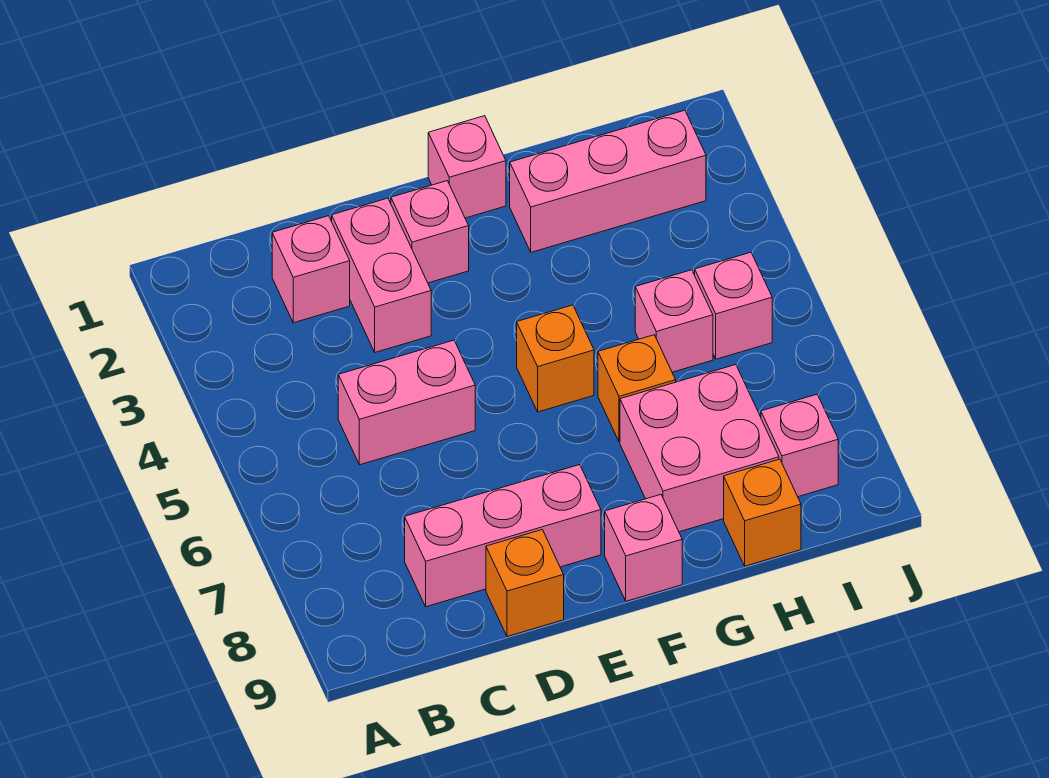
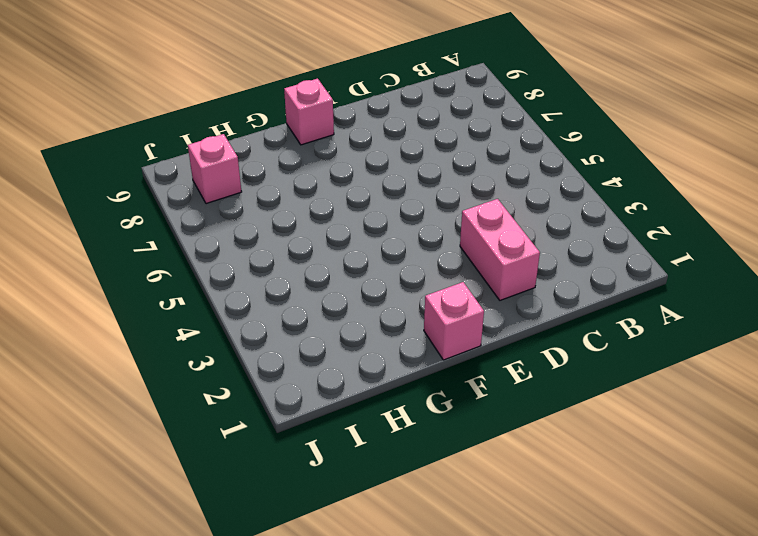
none -> pink 1x1 brick [272,216,350,323]
none -> pink 1x2 brick [338,340,475,465]
none -> pink 1x3 brick [405,465,601,607]

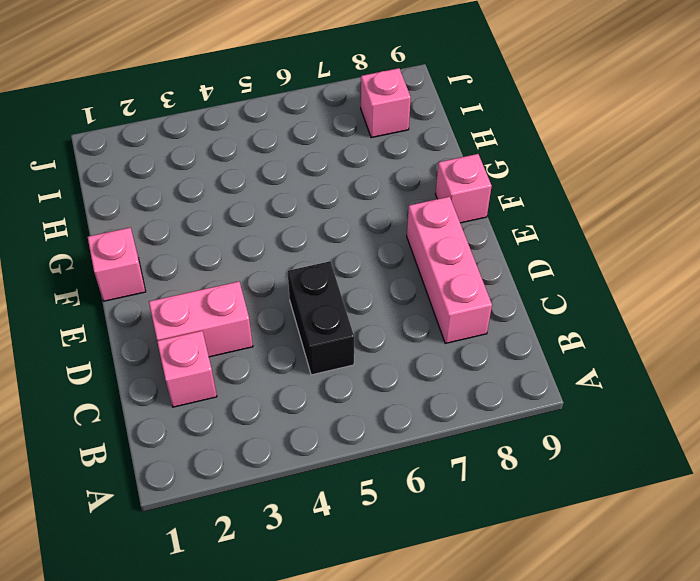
black 1x2 brick [288,261,354,375] -> pink 1x2 brick [338,340,475,465]
none -> orange 1x1 brick [486,530,564,637]
none -> pink 1x1 brick [391,181,469,283]
none -> orange 1x1 brick [517,305,594,412]

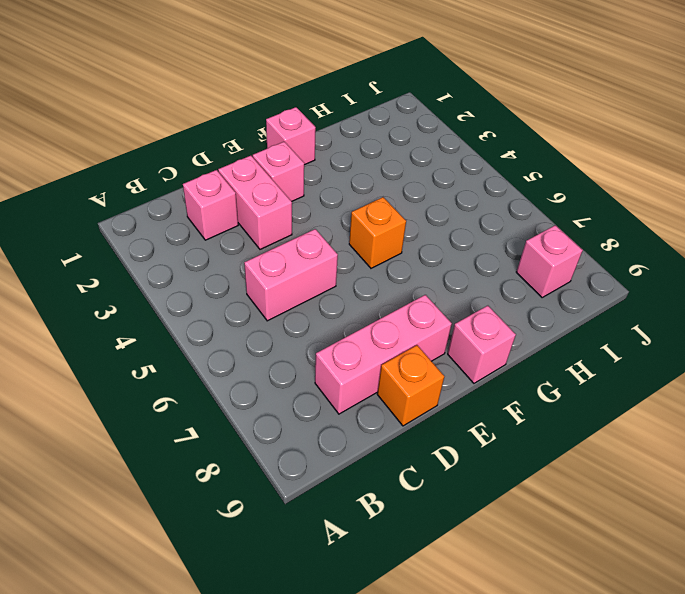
none -> pink 1x3 brick [510,110,706,252]
none -> orange 1x1 brick [598,335,676,442]
none -> pink 2x2 brick [620,365,779,532]

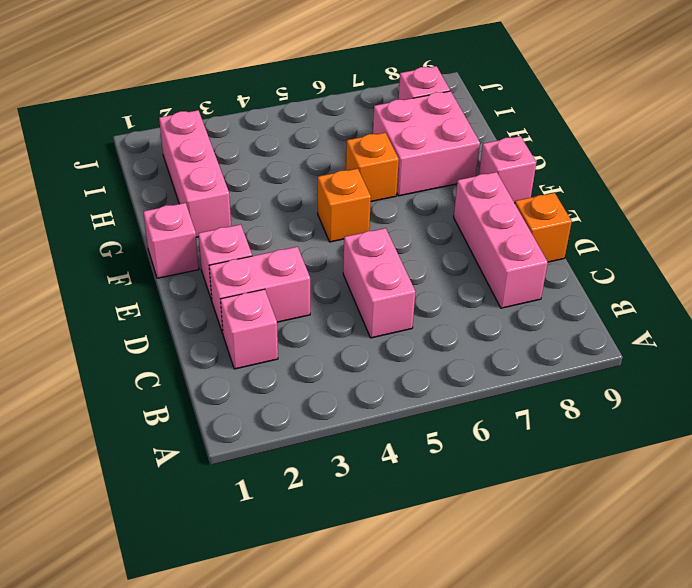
none -> pink 1x1 brick [635,270,713,372]
none -> orange 1x1 brick [724,459,801,566]
none -> pink 1x1 brick [695,252,772,359]

